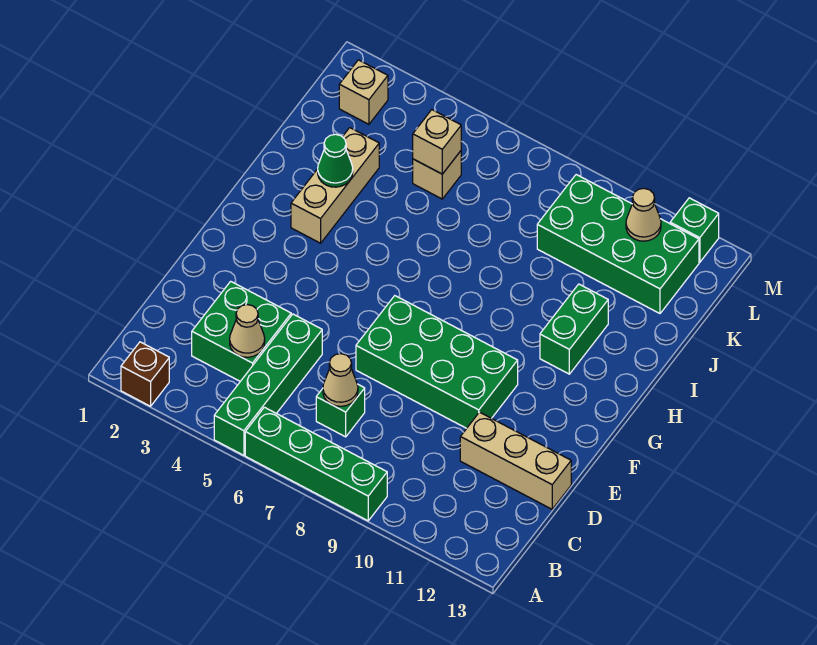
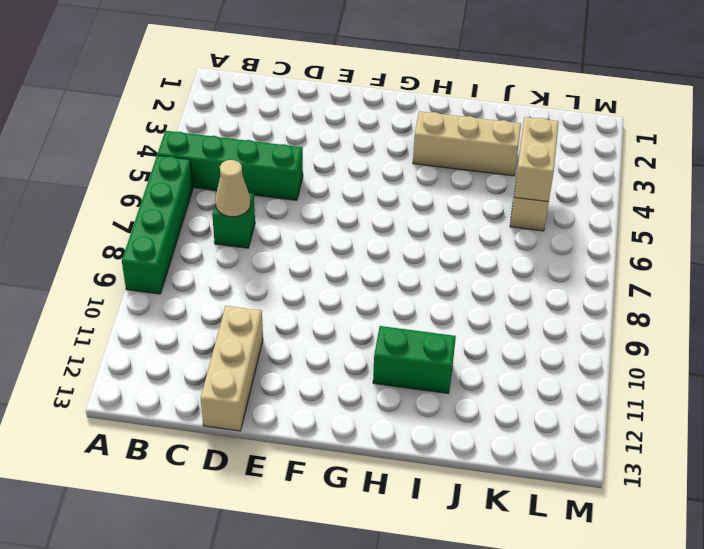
tan 1x2 brick [514,117,559,202] -> tan 1x1 brick [413,110,461,174]
none -> brown 1x1 brick [121,342,169,406]
none -> green 2x2 brick [192,281,291,381]
none -> green 2x4 brick [356,296,518,428]

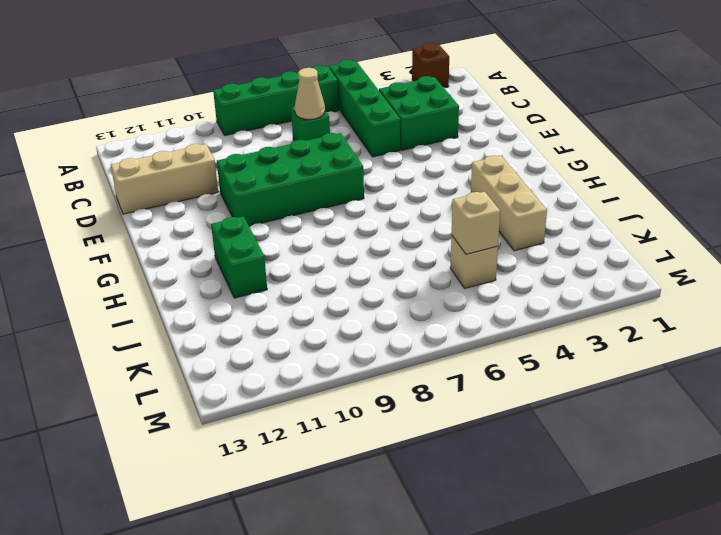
none -> green 2x4 brick [537,175,699,313]
none -> tan 1x1 brick [339,60,388,124]
none -> green 1x1 brick [670,198,719,262]

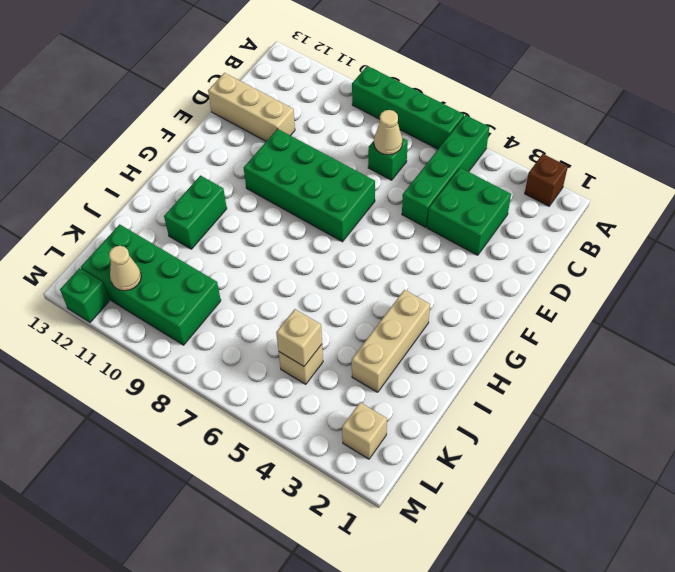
none -> tan 1x1 cone [230,305,265,357]
none -> green 1x1 cone [318,134,353,187]

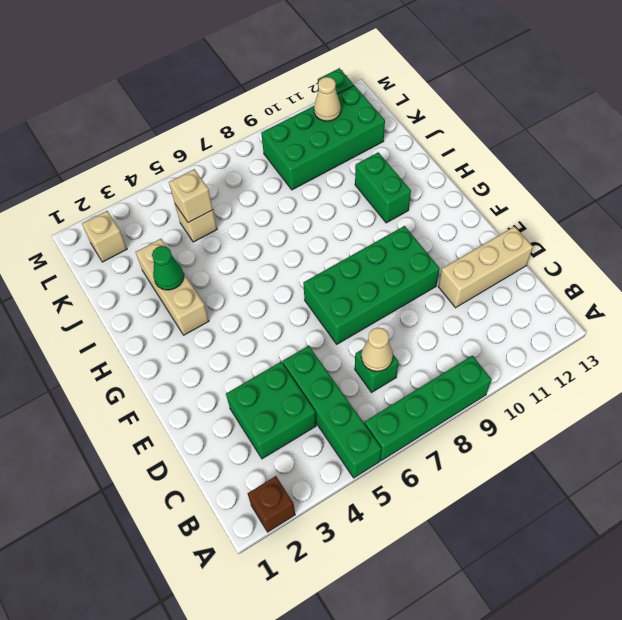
none -> tan 1x1 cone [230,305,265,357]

